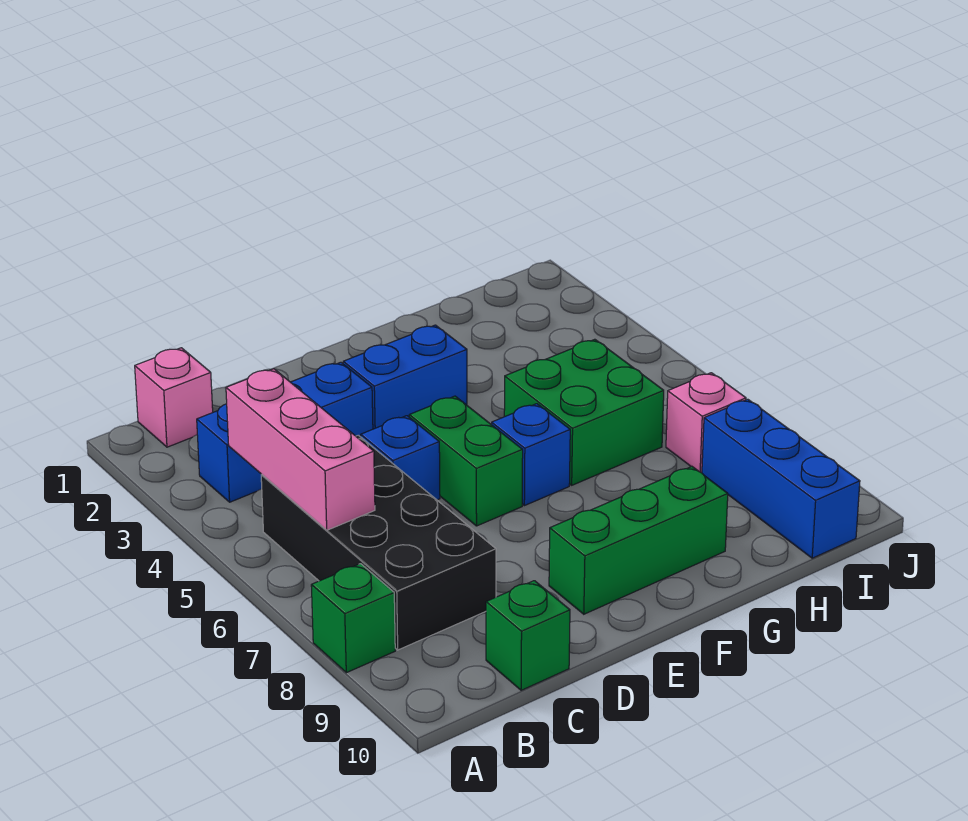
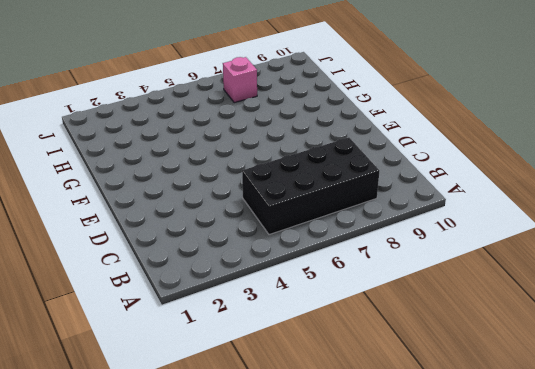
none -> green 1x1 brick [311,564,395,673]
none -> pink 1x1 brick [135,348,213,447]
none -> blue 1x3 brick [197,362,373,502]

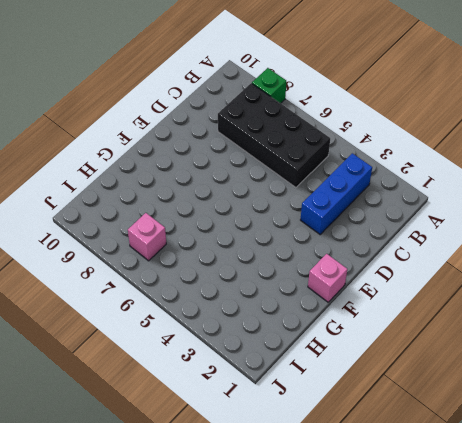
pink 1x1 brick [308,254,347,302] -> pink 1x1 brick moved to [135,348,213,447]
none -> green 1x1 brick [486,581,570,690]
none -> blue 1x1 brick [361,416,440,500]
none -> blue 1x2 brick [343,325,467,429]

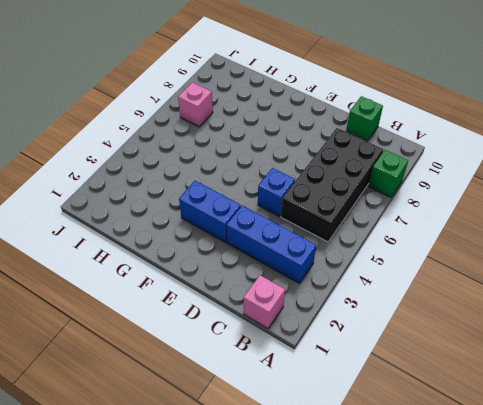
none -> green 1x2 brick [409,396,523,526]
none -> green 1x3 brick [549,467,728,614]
none -> blue 1x1 brick [492,404,570,506]

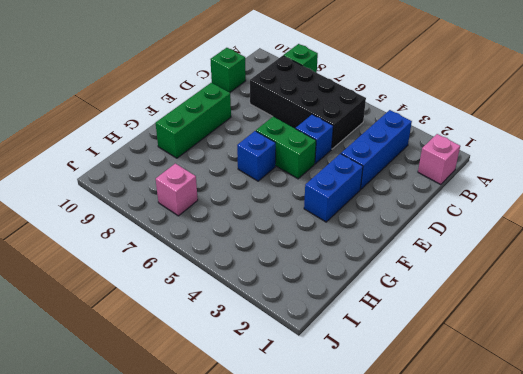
none -> green 2x2 brick [504,339,664,485]
none -> blue 1x3 brick [702,399,860,558]
none -> pink 1x3 brick [226,369,375,530]

